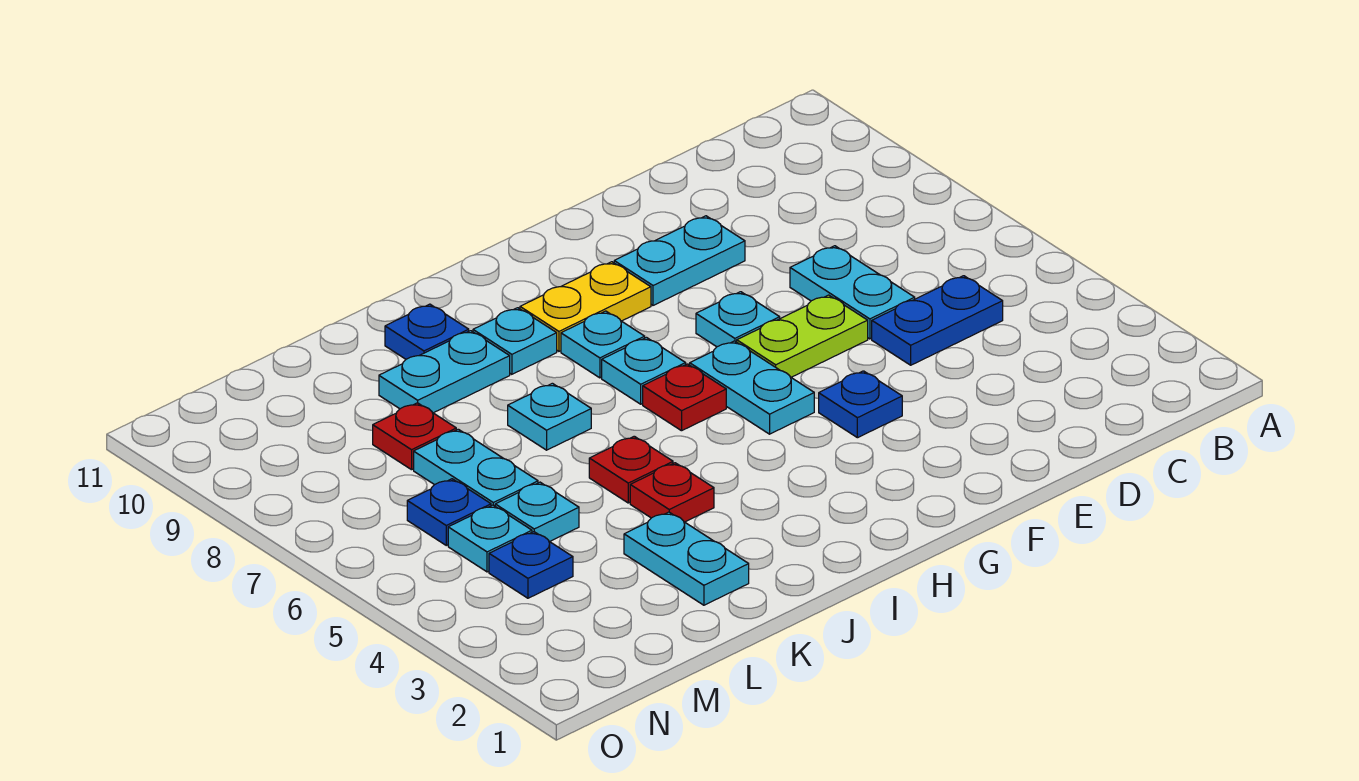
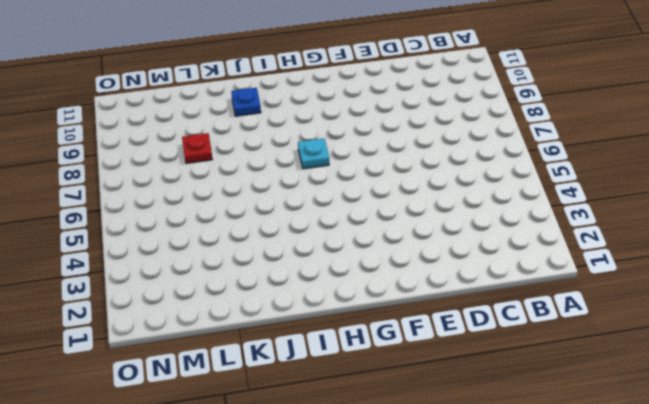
none -> blue 1x2 plate [872,276,1003,365]
none -> cyan 1x2 plate [790,246,915,339]
none -> lime 1x2 plate [737,295,868,377]

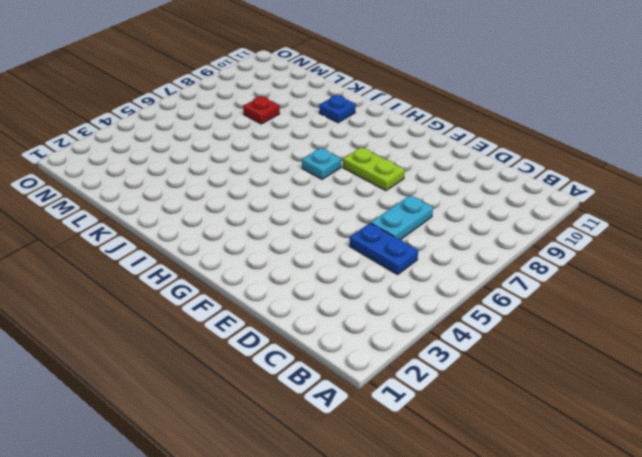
lime 1x2 plate [343,147,405,191] -> lime 1x2 plate moved to [737,295,868,377]
none -> cyan 1x2 plate [614,216,745,305]
none -> blue 1x1 plate [819,371,902,438]
none -> cyan 1x1 plate [696,292,780,347]

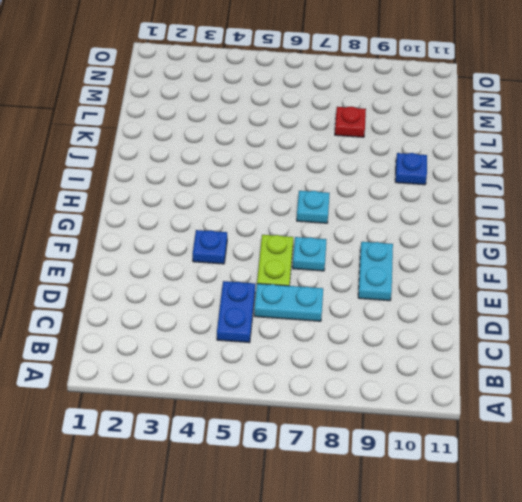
none -> cyan 1x2 plate [690,341,814,434]
none -> yellow 1x2 plate [520,262,651,351]
none -> red 1x1 plate [643,364,726,431]

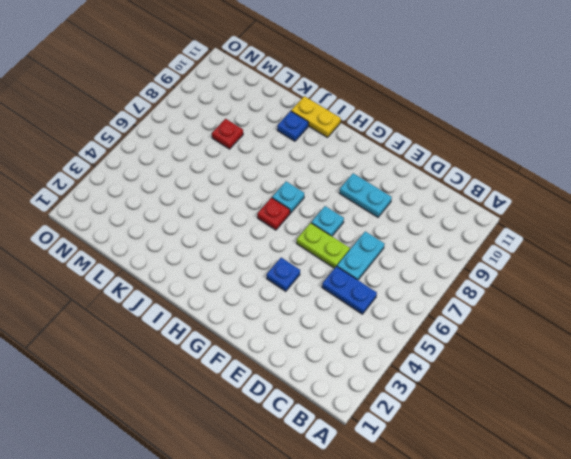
yellow 1x2 plate [291,96,341,137] -> yellow 1x2 plate moved to [520,262,651,351]
none -> cyan 1x2 plate [690,341,814,434]
none -> cyan 1x1 plate [561,311,645,378]
none -> cyan 1x1 plate [473,308,557,374]

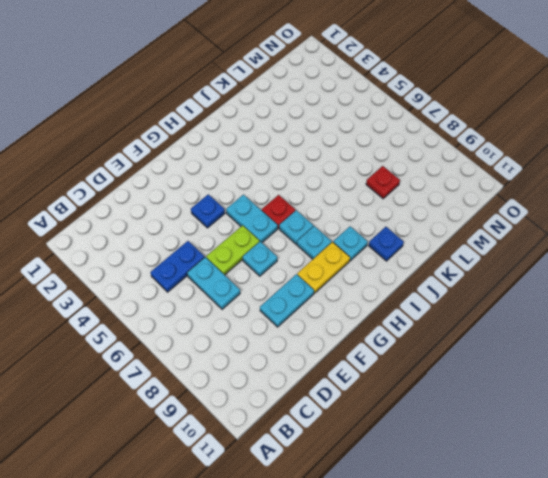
none -> red 1x1 plate [630,463,714,522]
none -> red 1x1 plate [589,436,673,503]
none -> cyan 1x1 plate [508,383,591,450]

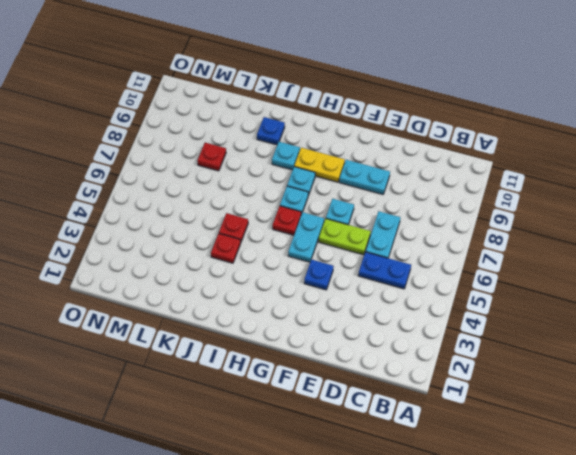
none -> cyan 1x1 plate [508,383,591,450]
none -> cyan 1x2 plate [379,331,510,413]
none -> cyan 1x2 plate [624,512,749,605]

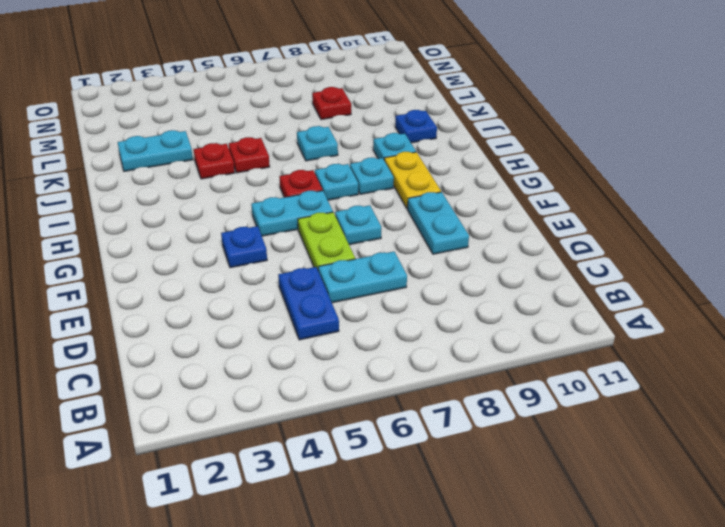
none -> cyan 1x2 plate [379,331,510,413]
none -> cyan 1x1 plate [495,482,579,542]
none -> cyan 1x2 plate [414,429,538,506]

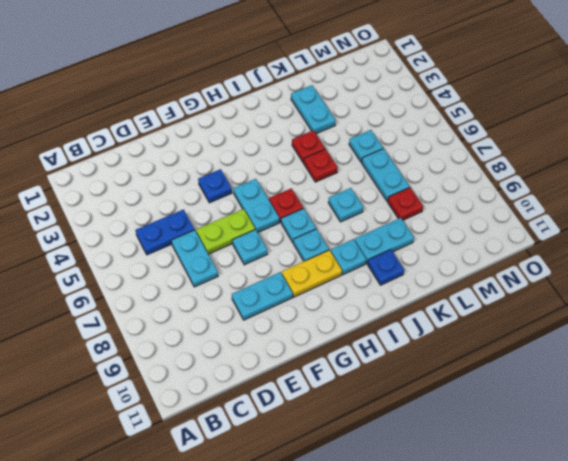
none -> blue 1x1 plate [489,532,573,598]
none -> cyan 1x1 plate [448,505,532,572]
none -> blue 1x1 plate [407,479,491,545]

